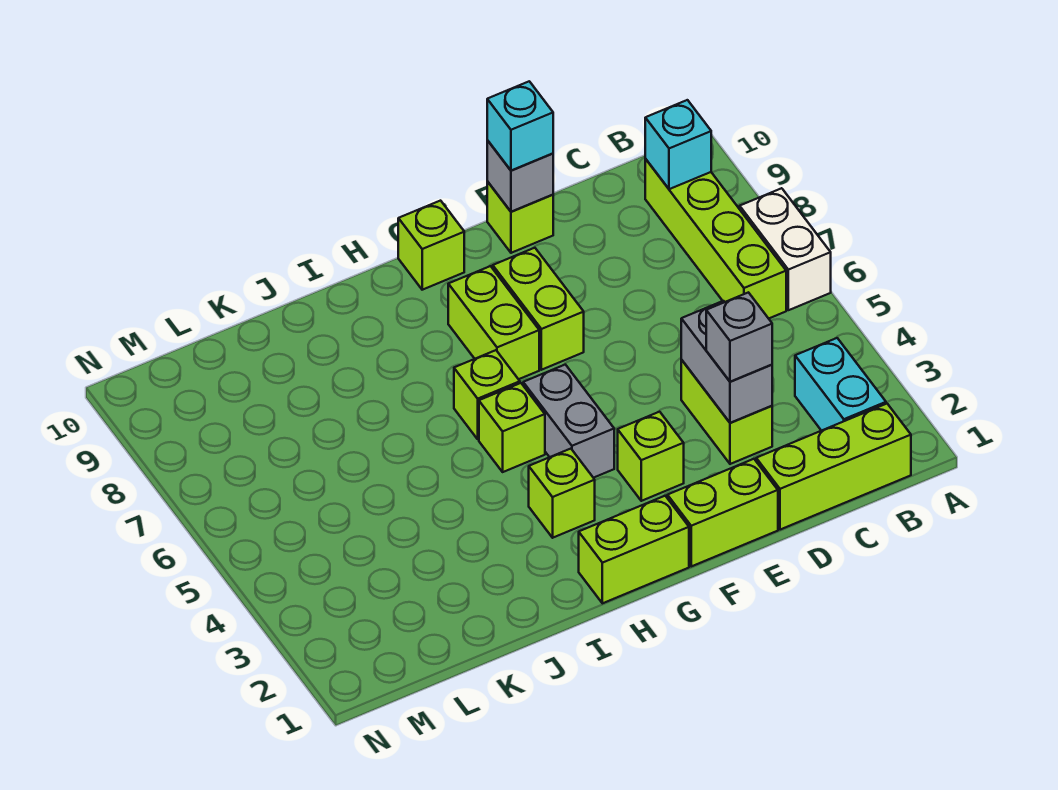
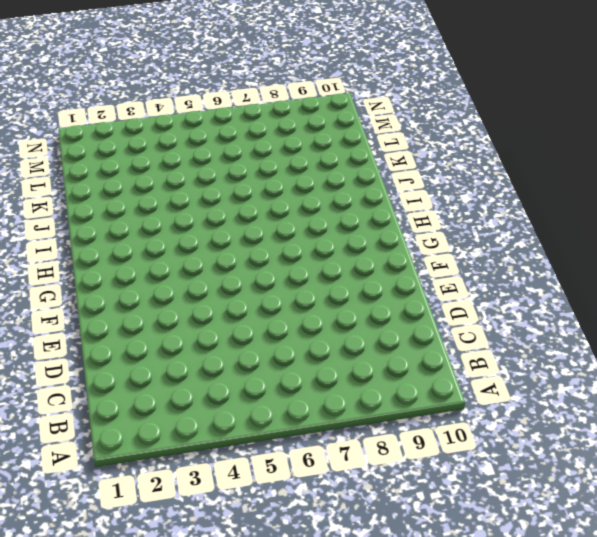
none -> white 1x2 brick [740,188,831,310]
none -> lime 1x3 brick [756,404,911,530]
none -> cyan 1x2 brick [795,338,886,431]

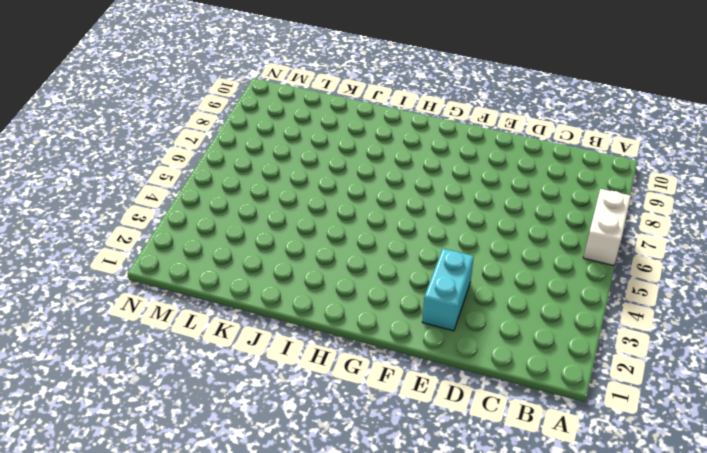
cyan 1x2 brick [422,249,474,331] -> cyan 1x2 brick moved to [795,338,886,431]
none -> lime 1x3 brick [756,404,911,530]
none -> lime 1x4 brick [645,159,786,319]
none -> lime 1x2 brick [681,360,772,464]

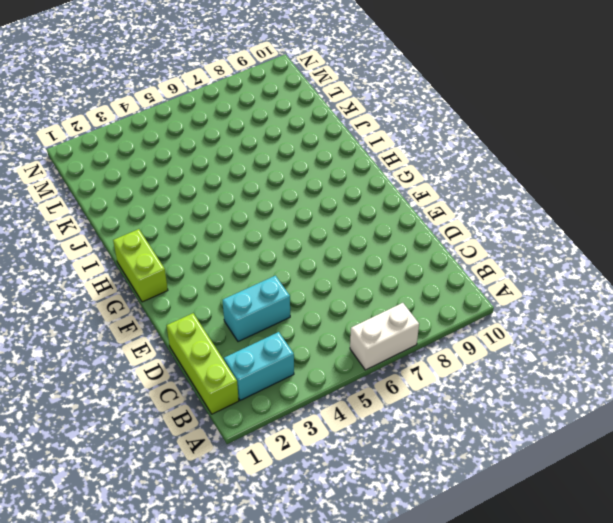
cyan 1x2 brick [223,276,290,342] -> lime 1x2 brick [681,360,772,464]
none -> lime 1x4 brick [645,159,786,319]
none -> lime 1x2 brick [667,459,778,566]
none -> lime 1x1 brick [487,181,553,253]

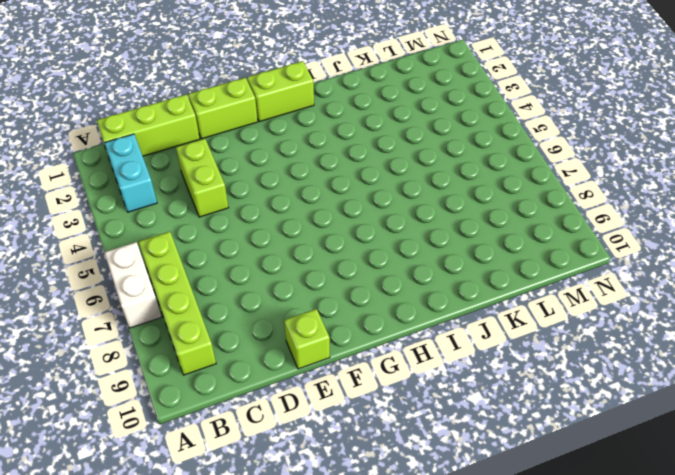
none -> lime 1x1 brick [618,412,684,501]
none -> lime 1x2 brick [493,248,584,370]
none -> grey 1x2 brick [523,365,614,478]

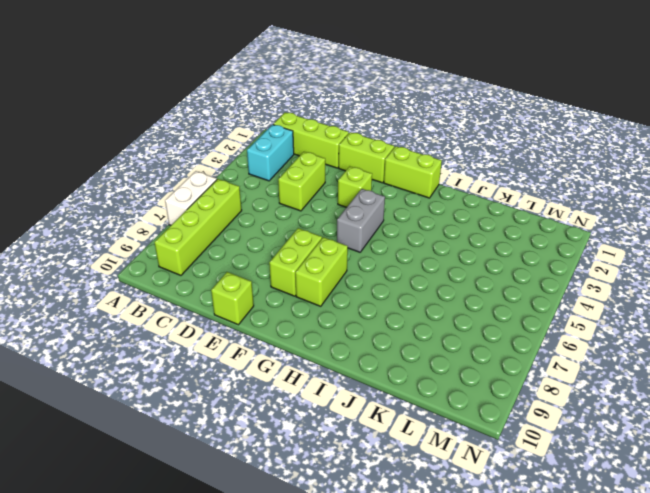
none -> lime 1x1 brick [398,201,464,290]
none -> lime 1x1 brick [529,449,595,538]
none -> lime 1x1 brick [479,383,545,472]

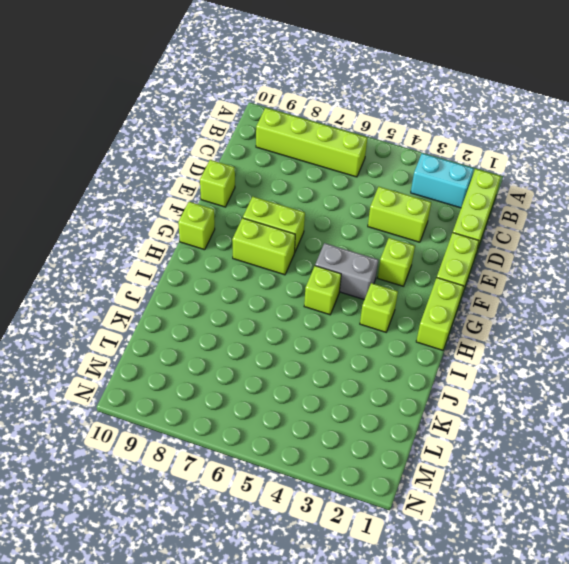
none -> white 1x2 brick [740,188,831,310]
none -> lime 1x1 brick [454,350,520,439]
none -> cyan 1x1 brick [645,100,711,189]

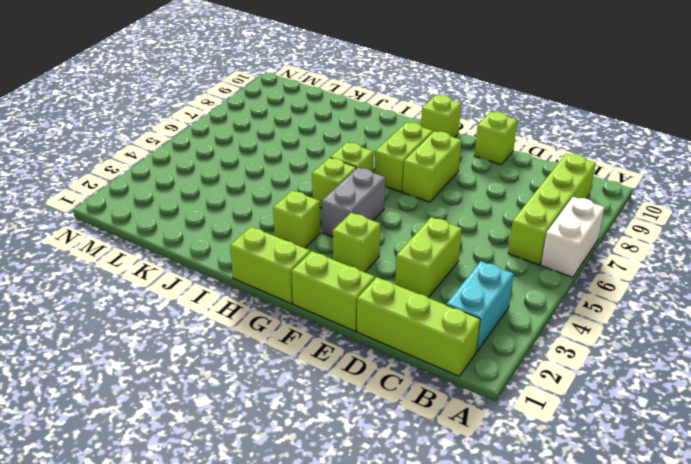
none -> cyan 1x1 brick [645,100,711,189]
none -> grey 1x2 brick [681,301,772,423]
none -> grey 1x1 brick [487,140,553,212]

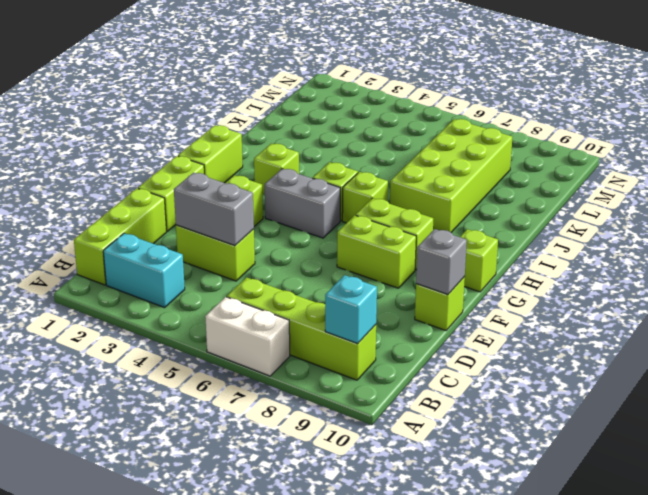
lime 2x4 brick [390,119,512,232] -> none
none -> grey 1x1 brick [706,292,772,382]
none -> cyan 1x1 brick [487,81,553,170]

